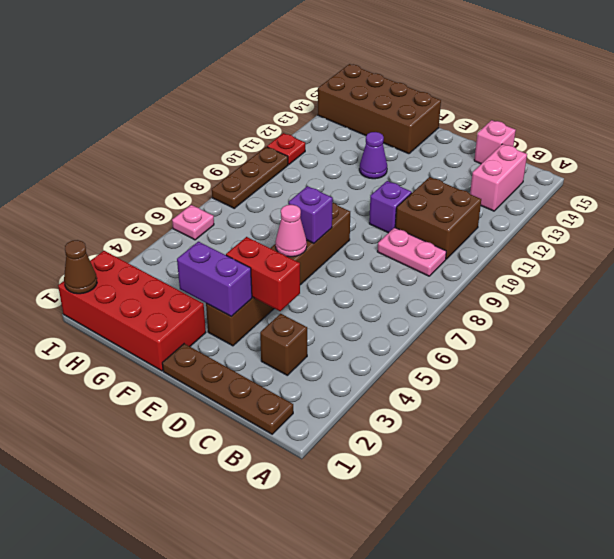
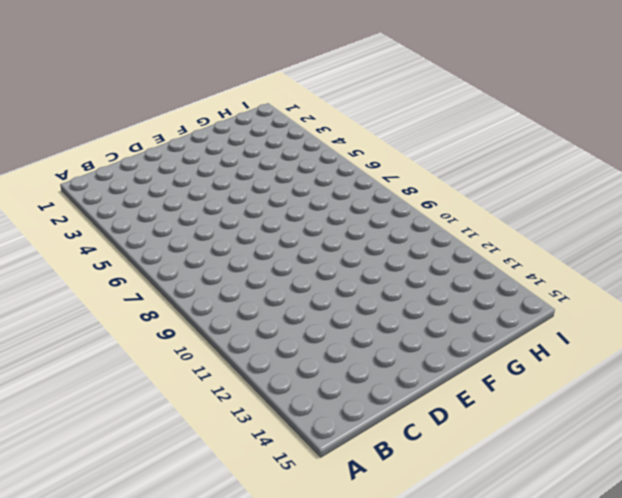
none -> brown 1x4 plate [162,344,293,434]
none -> pink 1x2 plate [377,227,446,276]
none -> brown 2x2 brick [395,177,481,259]

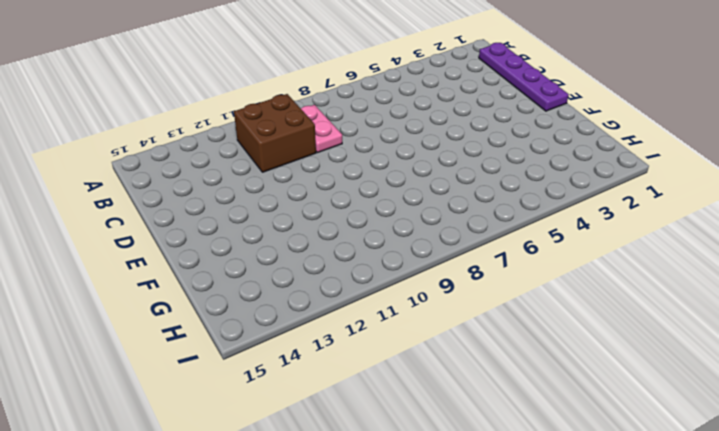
purple 1x4 plate [479,43,569,111] -> brown 1x4 plate [162,344,293,434]
none -> pink 1x2 brick [470,144,527,211]
none -> brown 1x1 brick [260,314,307,375]
none -> pink 1x1 brick [474,120,516,164]

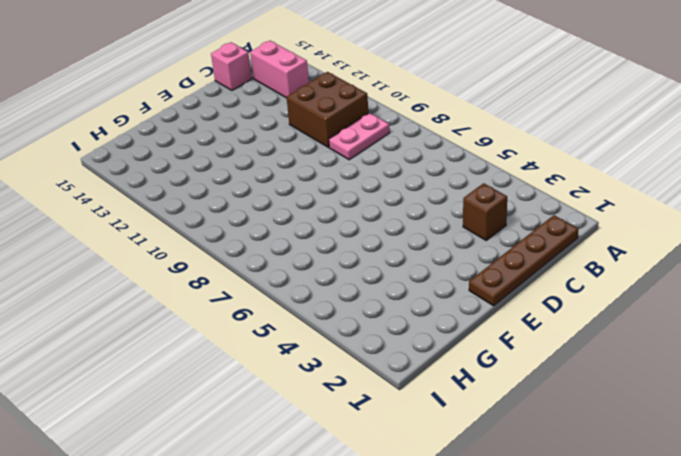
none -> purple 1x1 brick [369,181,412,233]
none -> brown 1x6 brick [206,203,350,346]
none -> red 2x4 brick [58,251,206,371]

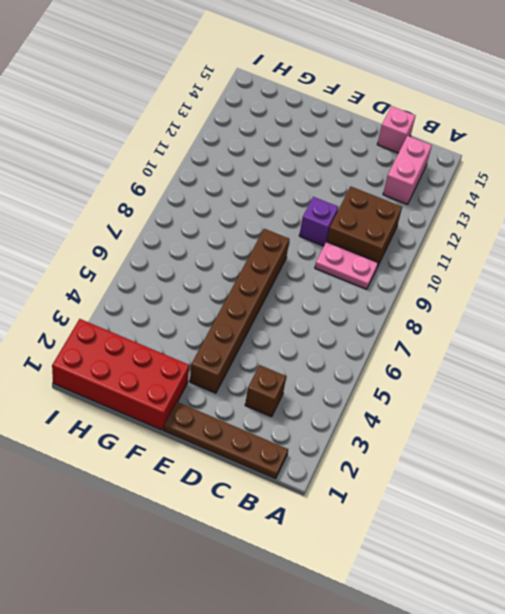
none -> purple 1x1 cone [359,132,387,179]
none -> brown 2x4 brick [318,64,441,154]
none -> pink 1x1 plate [172,205,214,240]

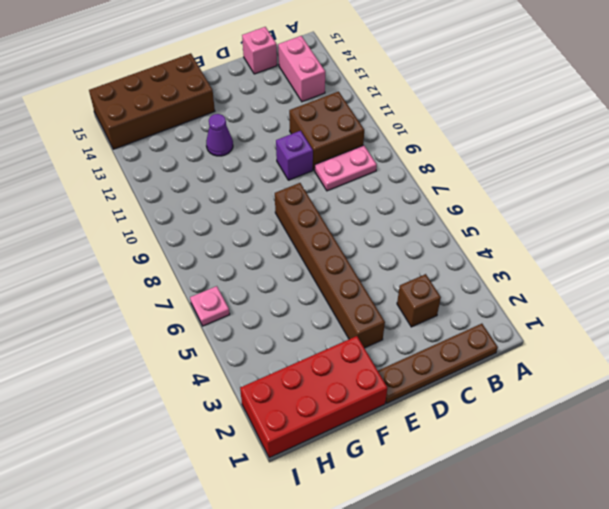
none -> brown 1x3 plate [212,147,288,208]
none -> red 1x1 plate [267,133,305,165]
none -> red 1x2 brick [226,237,300,311]

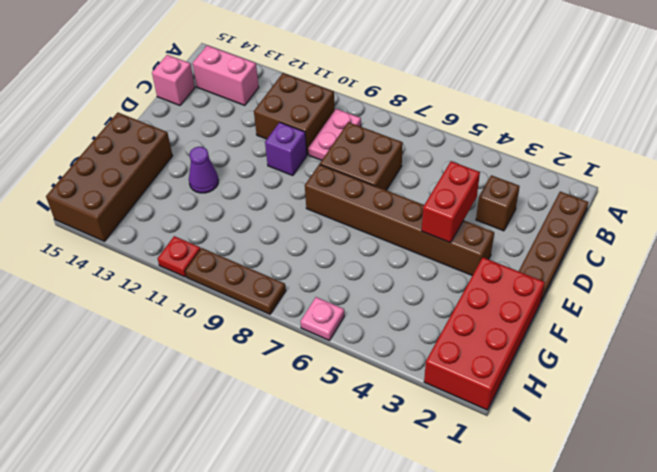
brown 2x2 brick [320,122,403,190] -> none
none -> purple 1x2 brick [177,242,252,317]
none -> pink 1x1 cone [275,205,307,257]
none -> purple 1x1 brick [289,186,333,243]

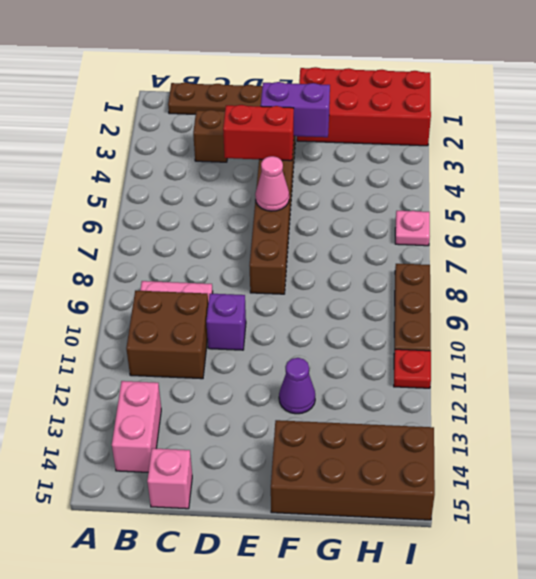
none -> purple 1x1 brick [289,186,333,243]
none -> brown 1x1 cone [64,240,97,294]

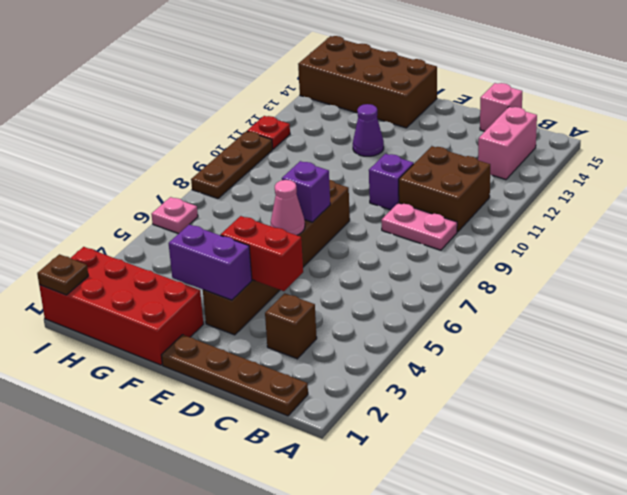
brown 1x1 plate [37,254,88,295] -> brown 1x1 cone [64,240,97,294]

